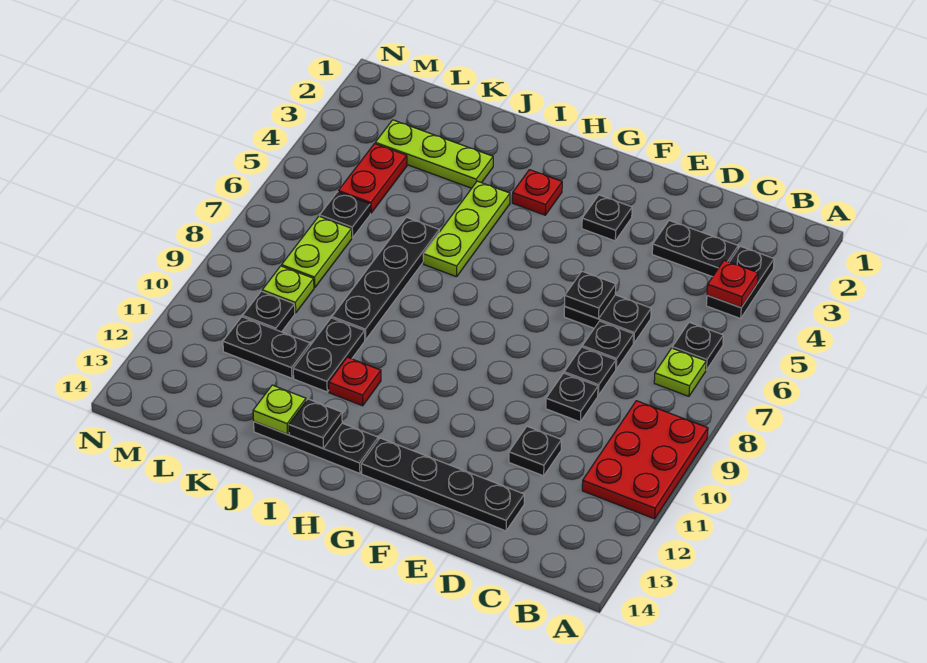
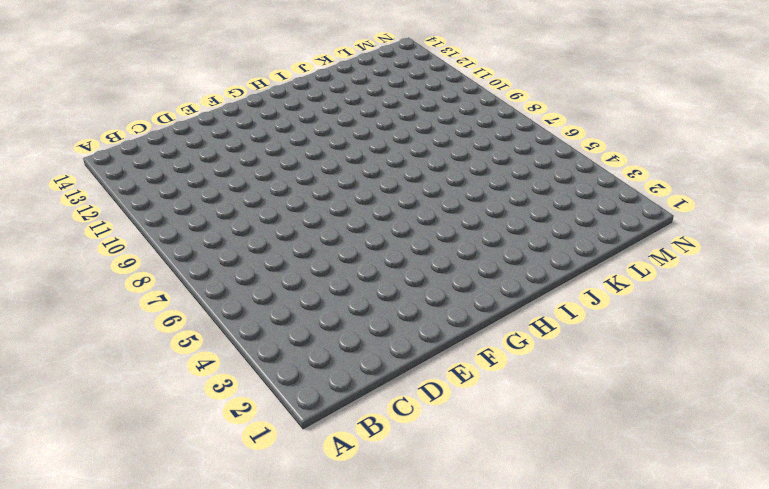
none -> red 2x3 plate [582,401,708,519]
none -> black 1x2 plate [706,246,774,319]
none -> black 1x1 plate [672,322,723,370]

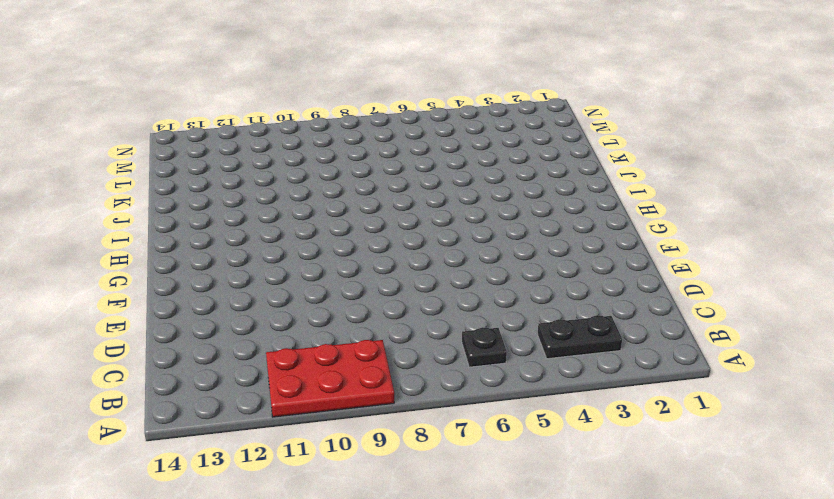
none -> lime 1x1 plate [654,348,706,396]
none -> black 1x2 plate [652,221,738,277]
none -> black 1x2 plate [564,295,651,343]

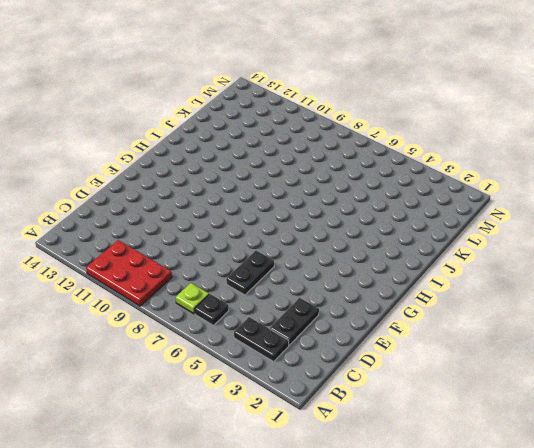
none -> black 1x1 plate [582,321,634,369]
none -> black 1x1 plate [564,347,616,395]
none -> black 1x1 plate [546,373,598,422]

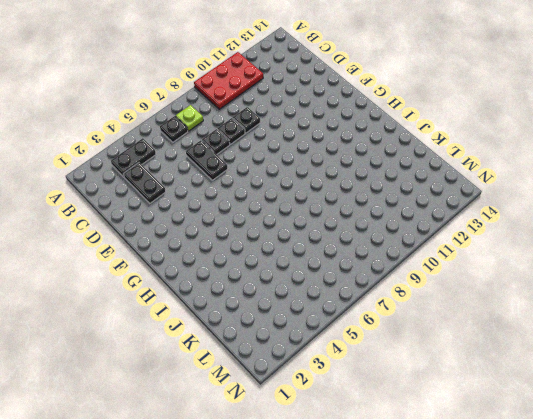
none -> black 1x1 plate [509,426,562,476]
none -> black 1x4 plate [361,438,524,531]
none -> black 1x1 plate [582,195,632,241]

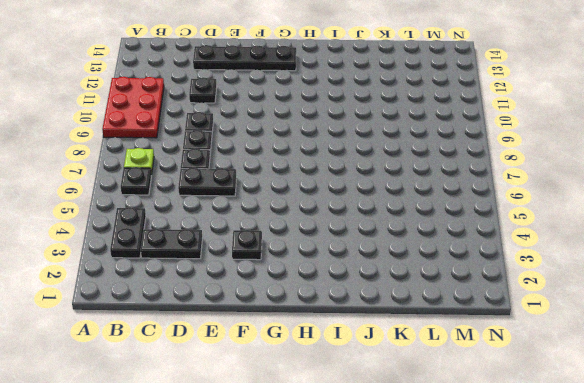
none -> red 1x1 plate [512,170,562,215]
none -> black 1x3 plate [254,422,378,473]
none -> lime 1x3 plate [423,181,510,277]

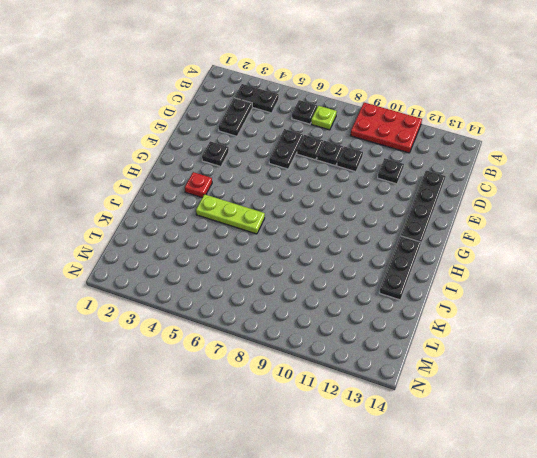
none -> red 1x1 plate [329,357,381,406]
none -> lime 1x3 plate [375,120,493,188]
none -> black 1x4 plate [332,217,439,340]

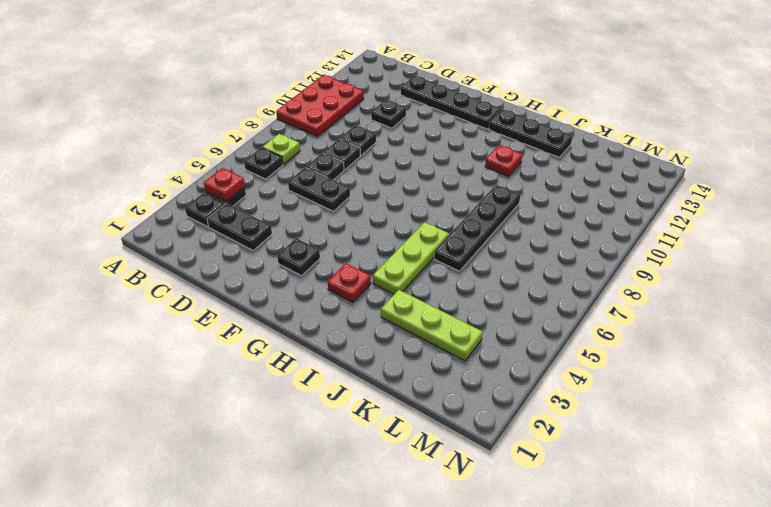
none -> black 1x2 plate [293,318,365,392]
none -> black 1x2 plate [223,317,310,378]
none -> red 1x2 plate [338,144,407,213]

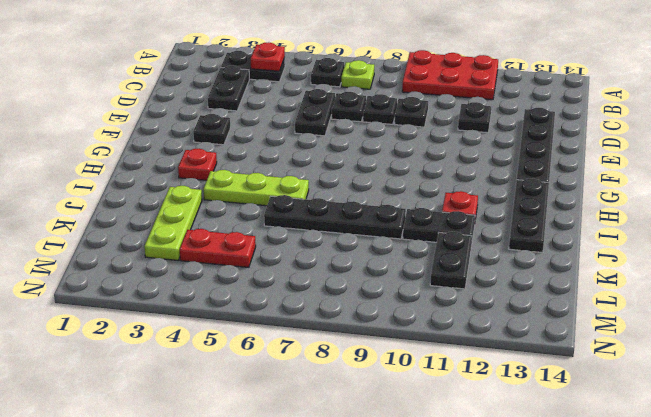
none -> black 1x1 plate [320,192,370,238]
none -> lime 1x2 plate [282,216,352,288]
none -> lime 1x1 plate [262,266,314,313]

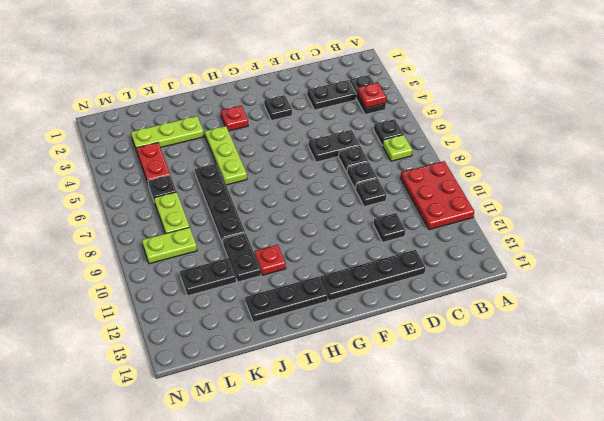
lime 1x2 plate [142,227,197,264] -> lime 1x1 plate [262,266,314,313]
none -> black 1x1 plate [243,291,295,332]
none -> black 1x1 plate [565,271,616,319]
none -> black 1x1 plate [289,399,342,448]

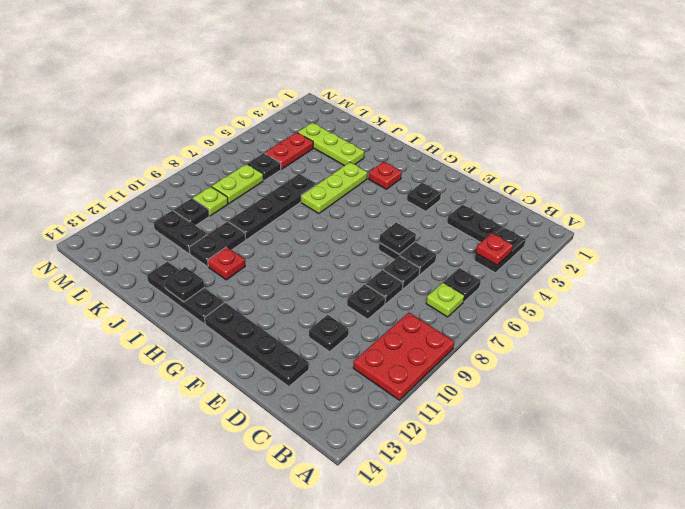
none -> lime 1x1 plate [253,385,306,434]

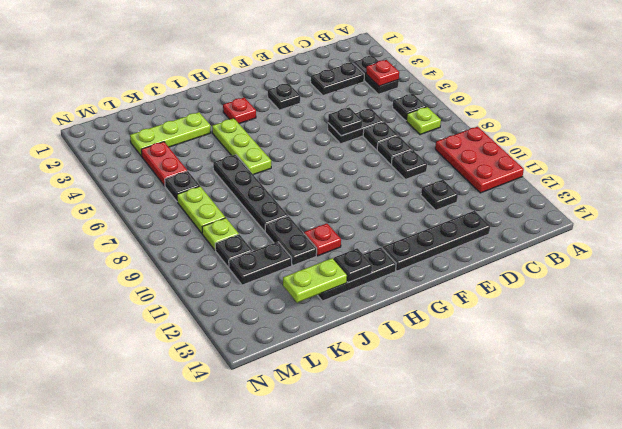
lime 1x2 plate [283,258,347,303] -> lime 1x1 plate [253,385,306,434]

